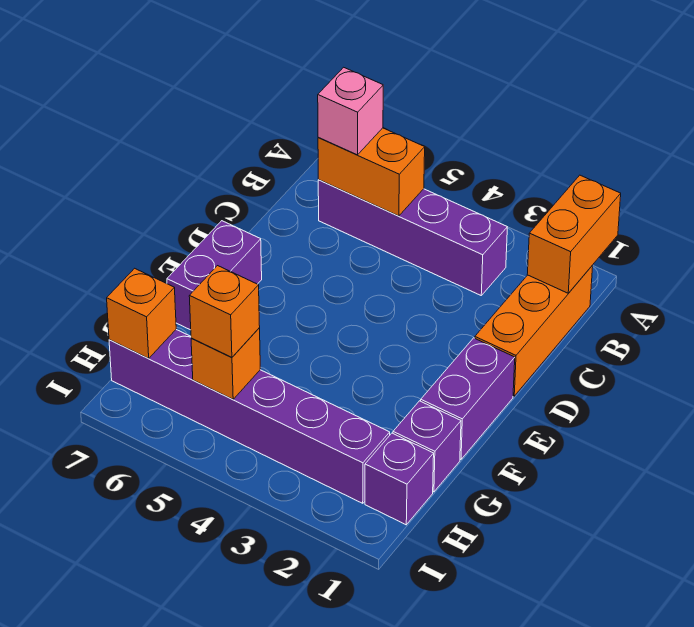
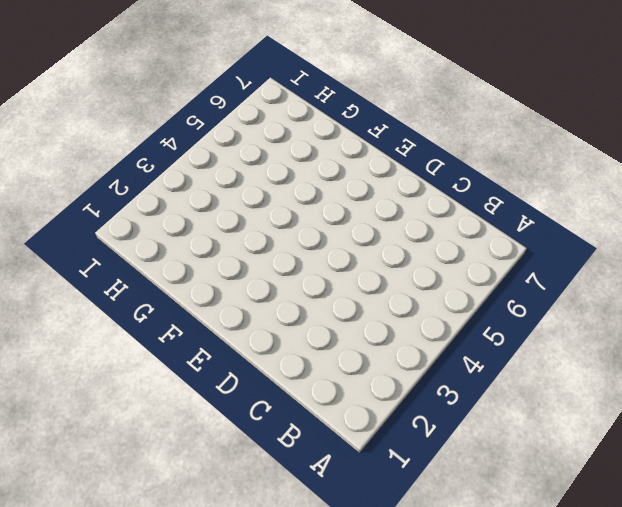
none -> orange 1x3 brick [475,265,593,396]
none -> purple 1x4 brick [318,180,507,295]
none -> purple 1x2 brick [421,338,515,459]

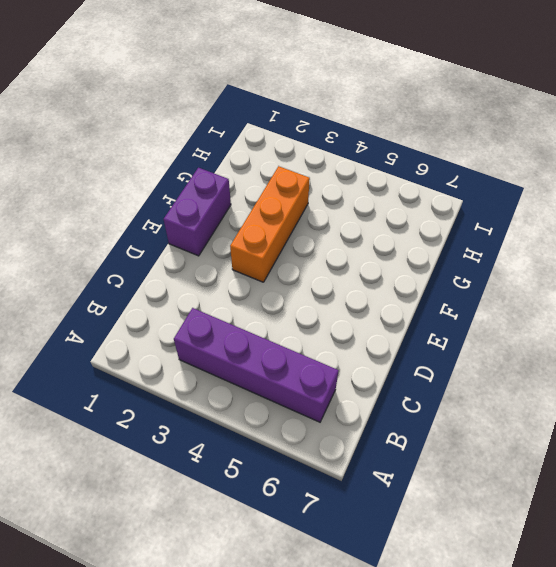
orange 1x3 brick [230,166,310,282] -> orange 1x3 brick moved to [475,265,593,396]
none -> purple 1x2 brick [167,221,262,330]
none -> purple 1x1 brick [393,401,461,492]
none -> purple 1x1 brick [365,433,434,525]

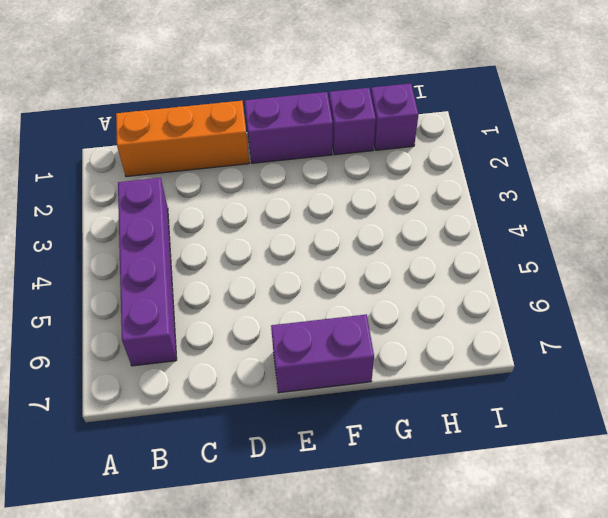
none -> purple 1x6 brick [109,330,390,503]
none -> orange 1x2 brick [527,175,621,293]
none -> orange 1x2 brick [318,128,425,216]

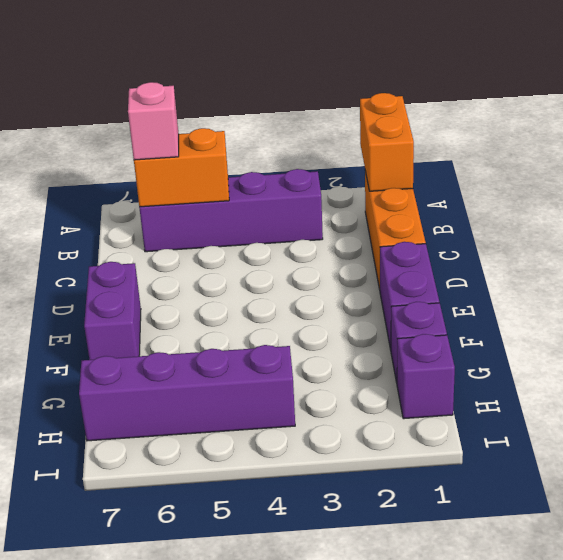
purple 1x4 brick [79,345,295,441] -> purple 1x6 brick [109,330,390,503]
none -> orange 1x1 brick [191,328,260,399]
none -> orange 1x1 brick [107,268,176,359]
none -> orange 1x1 brick [189,266,260,358]

